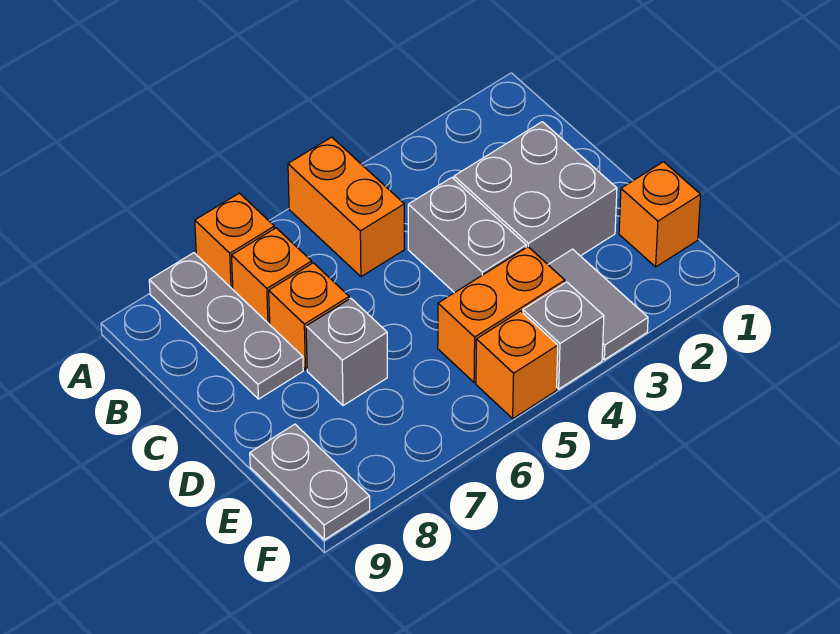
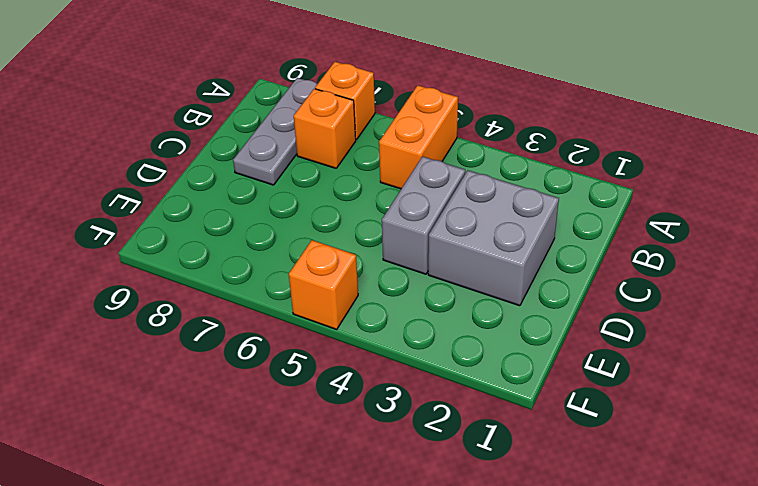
none -> orange 1x1 brick [269,263,349,370]
none -> grey 1x1 brick [306,298,387,406]
none -> orange 1x1 brick [619,162,701,267]

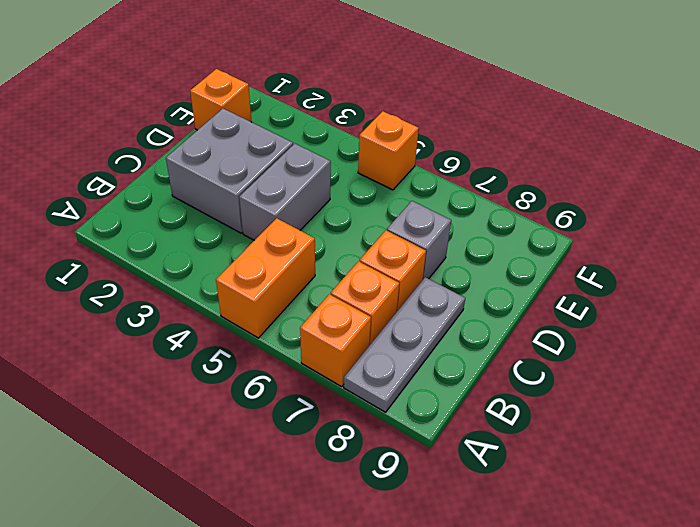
none -> grey 1x2 tile [548,249,648,360]
none -> orange 1x2 brick [438,247,565,383]
none -> grey 1x2 plate [250,424,370,540]

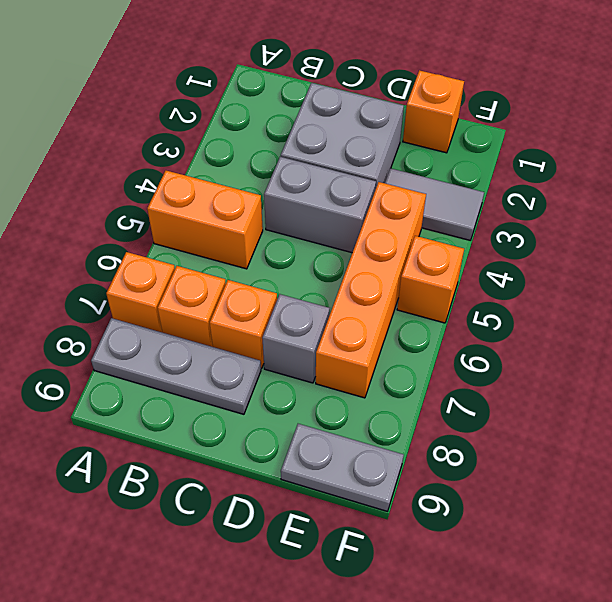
orange 1x4 brick [316,182,426,398] -> orange 1x2 brick [438,247,565,383]
none -> grey 1x1 brick [523,282,604,389]

